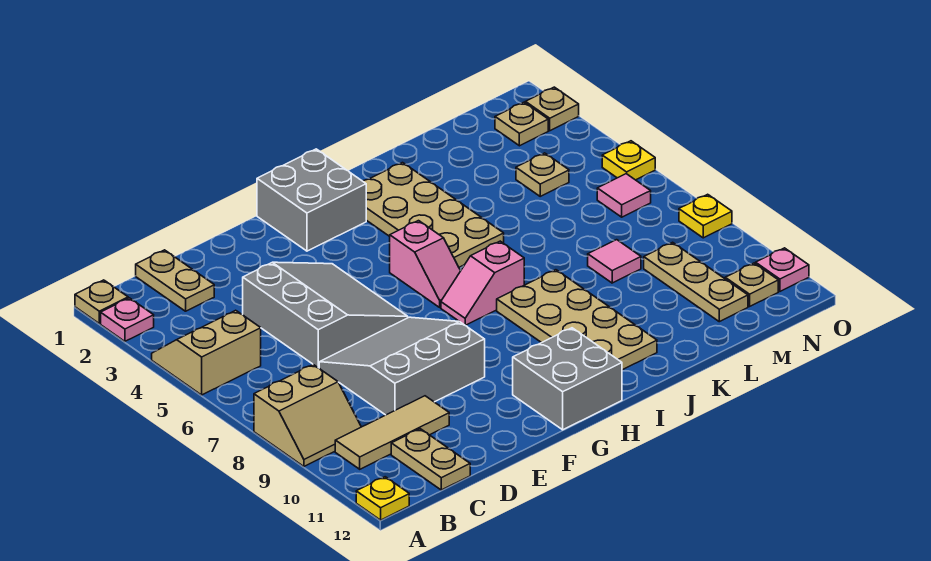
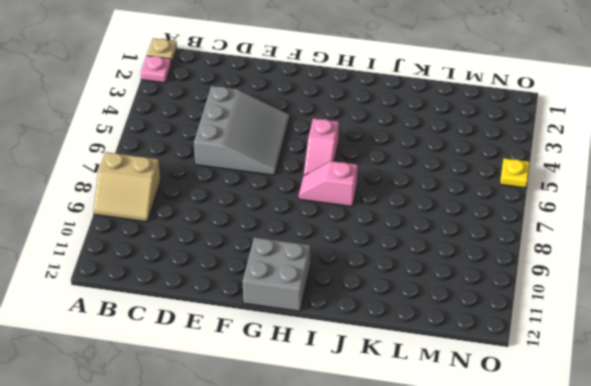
none -> tan 2x2 slope [152,310,261,395]
none -> yellow 1x1 plate [356,477,409,520]
none -> tan 1x3 tile [335,396,449,469]

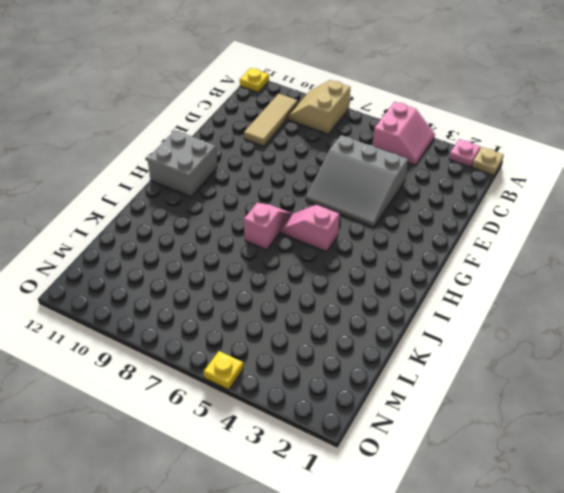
pink 2x2 slope [373,102,435,165] -> tan 2x2 slope [152,310,261,395]
none -> tan 1x2 plate [136,250,214,311]
none -> tan 1x2 plate [391,429,470,490]
none -> grey 3x3 slope [319,317,485,415]

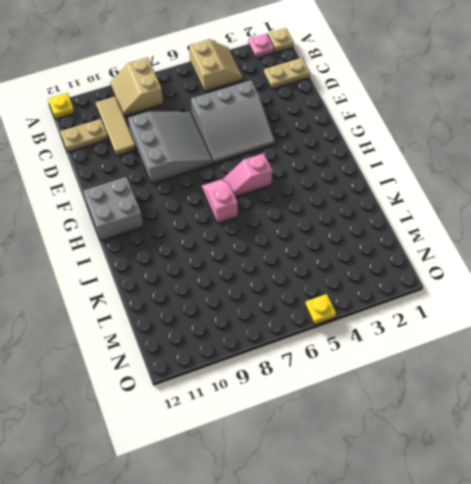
none -> grey 2x2 brick [257,149,366,251]
none -> tan 2x4 plate [363,163,504,267]
none -> tan 2x4 plate [497,270,657,370]

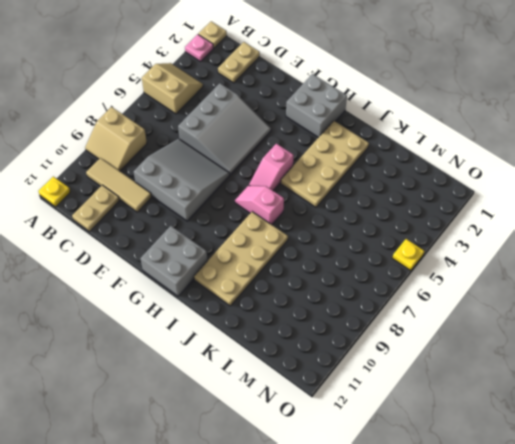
none -> pink 1x1 tile [588,240,641,283]
none -> tan 1x1 plate [516,153,569,196]
none -> tan 1x3 plate [644,242,748,322]

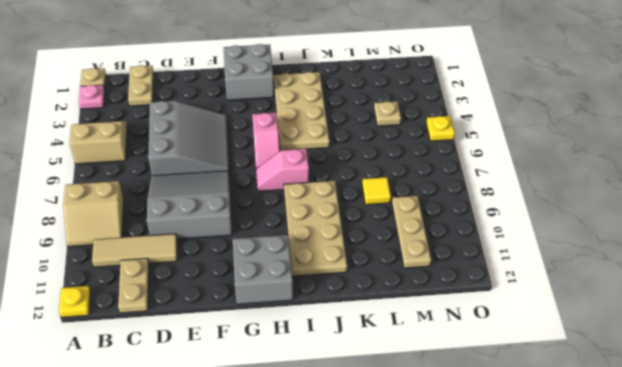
yellow 1x1 tile [362,177,391,205] -> pink 1x1 tile [588,240,641,283]
none -> tan 1x1 plate [495,102,548,146]
none -> pink 1x1 tile [597,174,651,217]
none -> tan 1x1 plate [725,263,778,306]

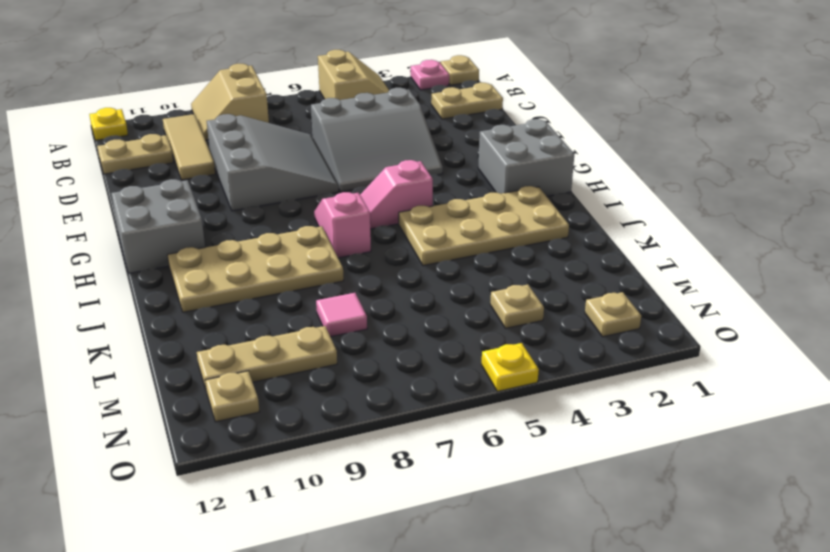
none -> pink 1x1 tile [597,174,651,217]
none -> tan 1x1 plate [525,87,579,131]
none -> yellow 1x1 plate [679,194,732,238]

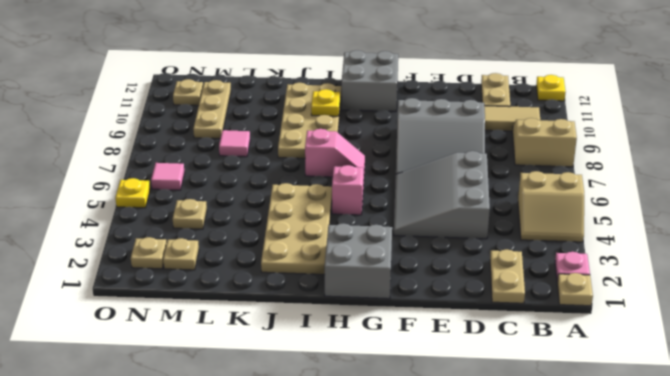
yellow 1x1 plate [311,89,340,116] -> yellow 1x1 plate moved to [679,194,732,238]
tan 1x1 plate [163,238,199,270] -> tan 1x1 plate moved to [525,87,579,131]
none -> pink 1x1 plate [756,248,809,291]

